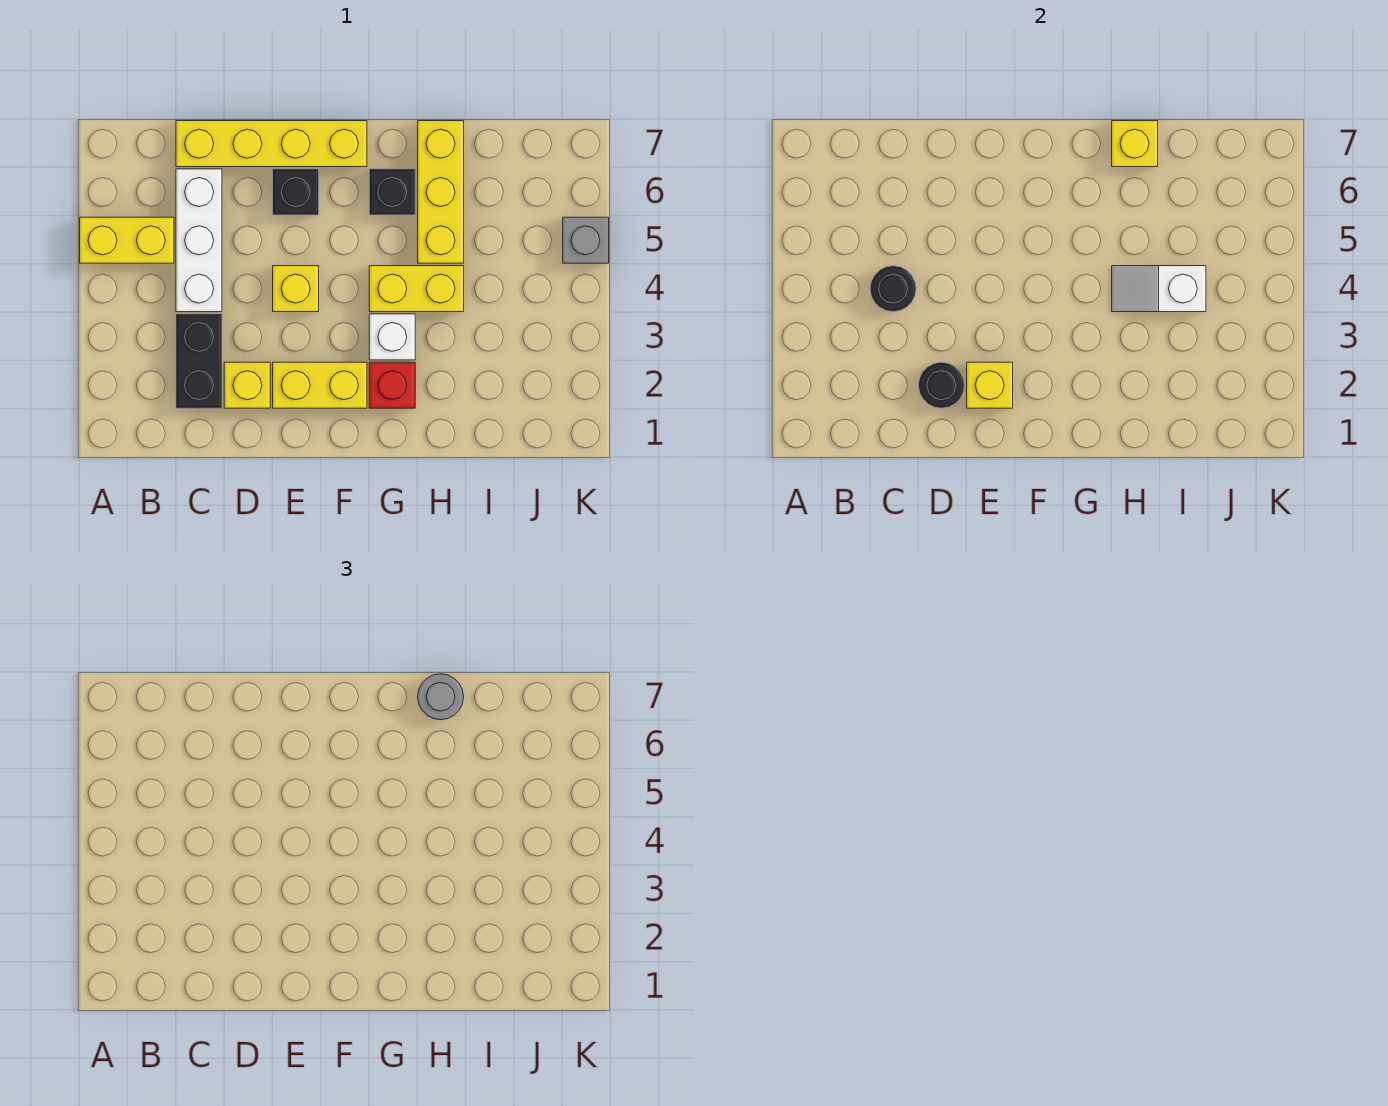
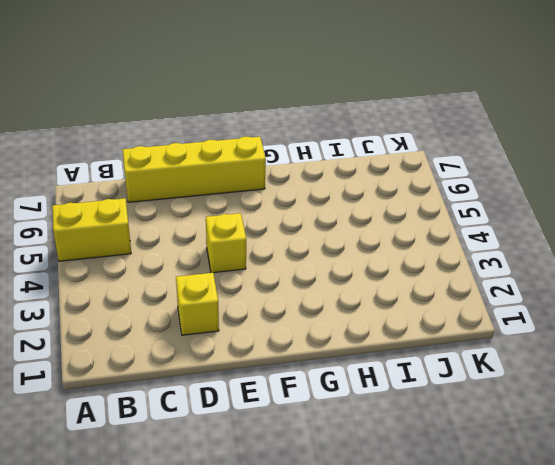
none -> black 1x2 brick [176,314,222,408]
none -> white 1x3 brick [176,169,222,312]
none -> yellow 1x2 brick [273,362,367,408]

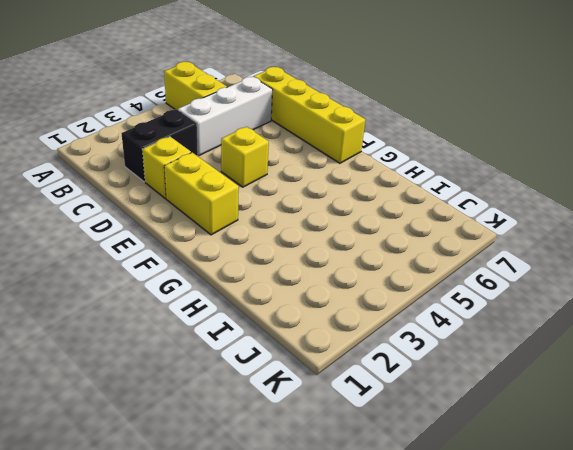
none -> black 1x1 brick [273,169,319,215]
none -> red 1x1 brick [369,362,415,408]
none -> white 1x1 brick [369,314,415,360]

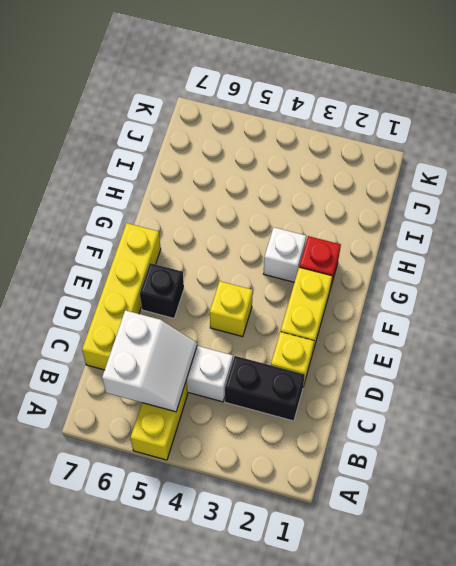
white 2x2 slope [102,310,197,412] -> none
none -> yellow 1x2 brick [369,266,464,312]
none -> black 1x1 brick [369,169,415,215]
none -> yellow 1x3 brick [418,121,464,263]

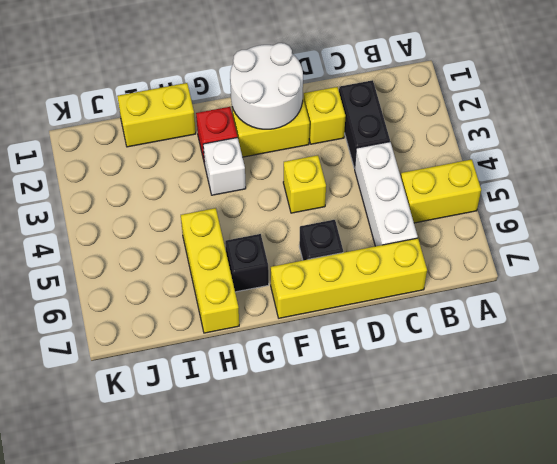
white 2x2 round brick [230,43,303,129] -> yellow 1x1 brick [967,362,1013,408]
yellow 1x2 brick [117,83,196,147] -> yellow 1x2 brick moved to [369,266,464,312]
none -> grey 1x1 brick [563,217,609,263]
none -> black 1x1 round brick [870,266,916,312]
none -> black 1x1 round brick [918,362,964,408]

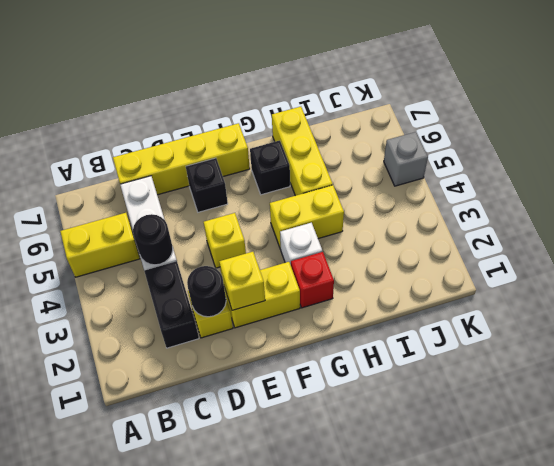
none -> white 1x2 slope [1112,266,1206,312]
none -> yellow 1x1 brick [1112,121,1158,167]
none -> grey 1x1 round brick [418,674,464,720]

